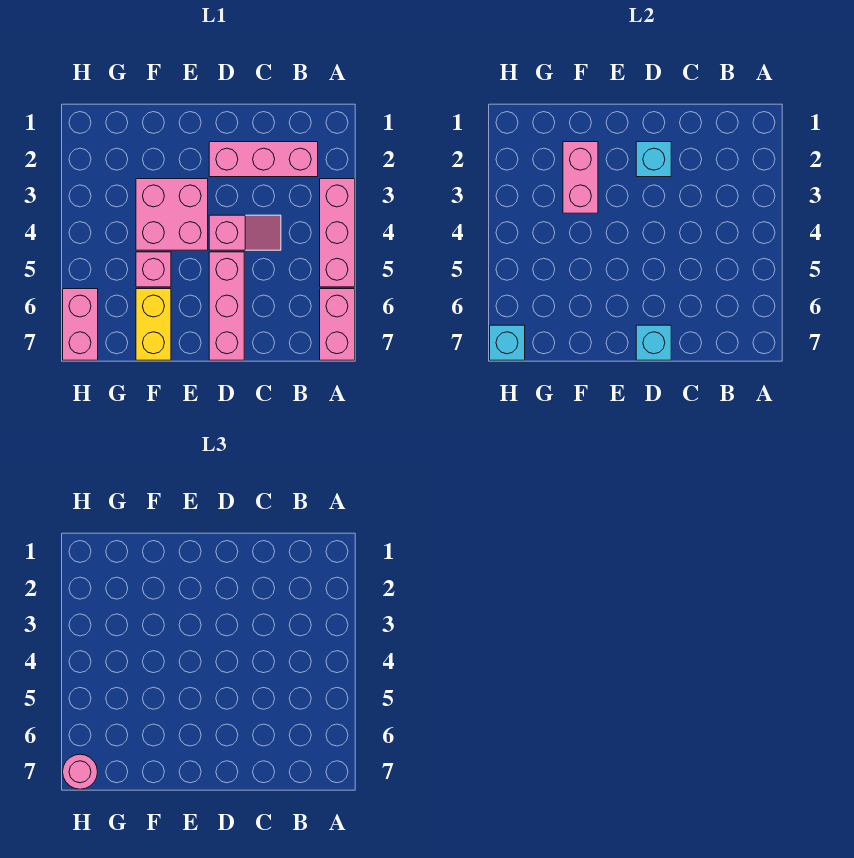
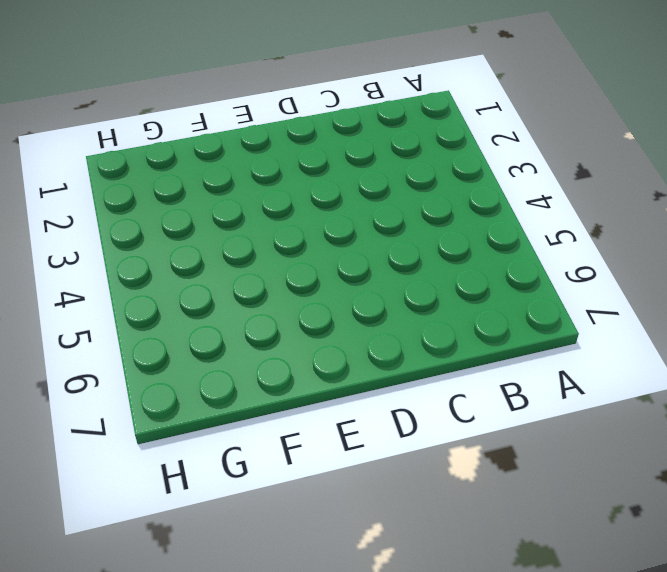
none -> pink 1x3 brick [320,179,355,287]
none -> pink 1x2 brick [320,289,355,360]
none -> pink 1x3 brick [209,142,318,177]

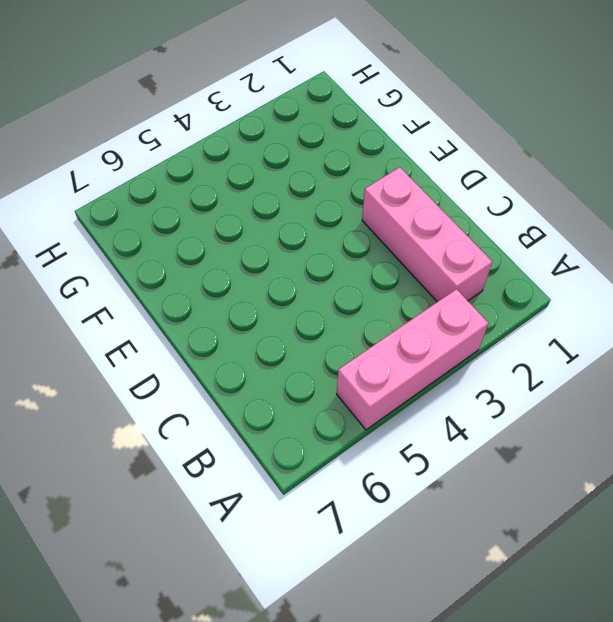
none -> pink 1x2 brick [320,289,355,360]
none -> pink 1x2 slope [209,215,281,250]
none -> pink 1x3 brick [209,252,244,360]

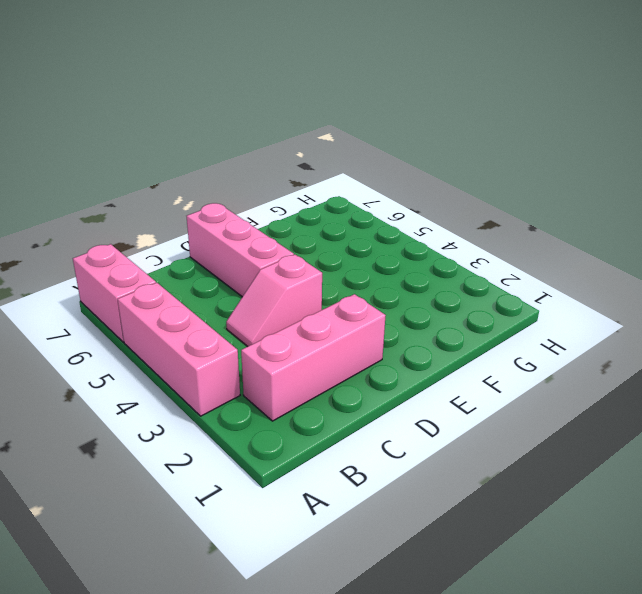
none -> pink 2x2 brick [136,179,208,250]
none -> pink 1x1 brick [136,252,171,287]
none -> yellow 1x2 brick [136,289,171,360]

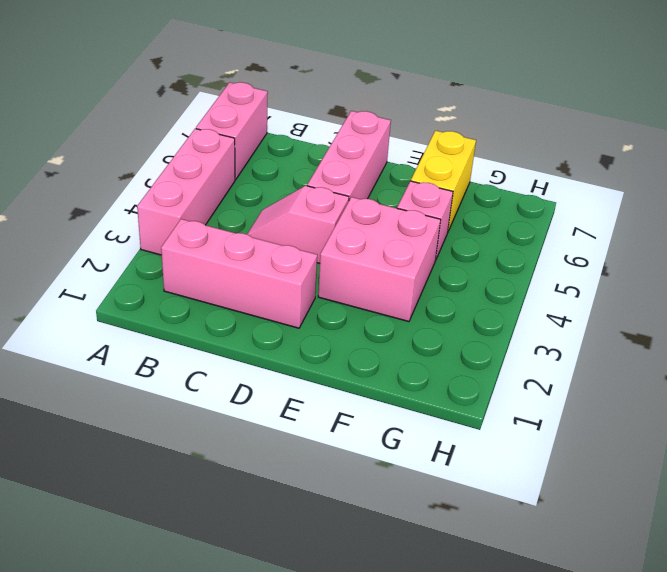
none -> pink 1x2 brick [63,289,98,360]
none -> cyan 1x1 brick [636,142,671,177]
none -> cyan 1x1 brick [636,325,671,360]

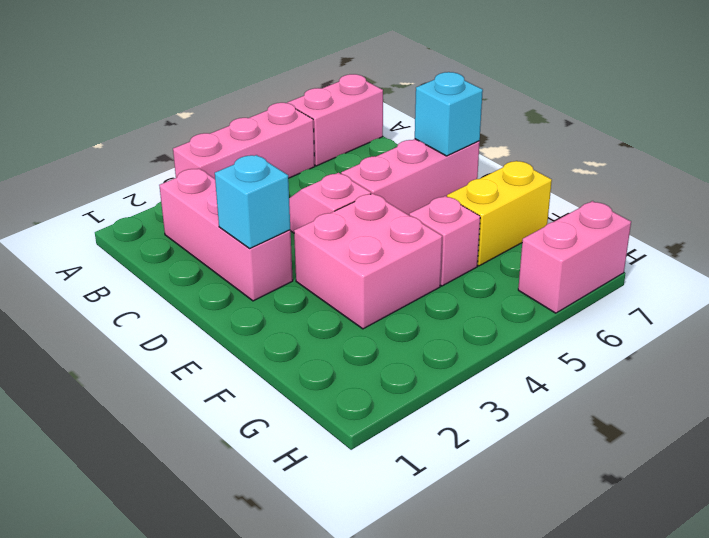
none -> pink 1x2 brick [563,142,598,213]
none -> cyan 1x1 brick [490,325,525,360]
none -> pink 1x1 round brick [63,754,97,789]

